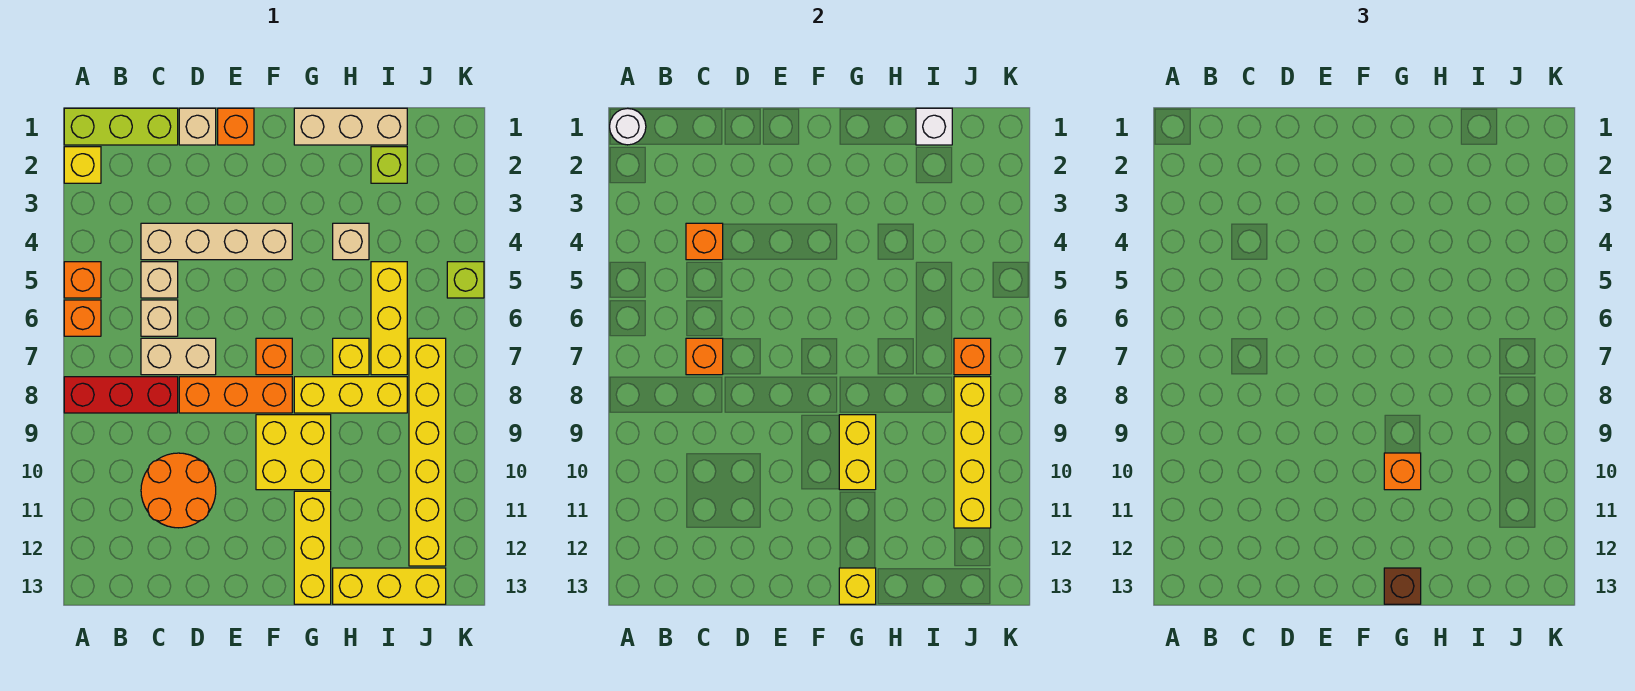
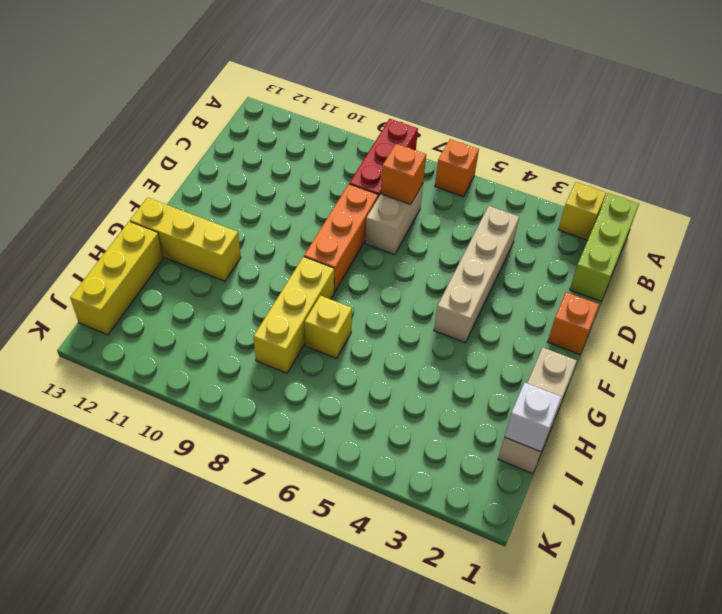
none -> orange 1x1 brick [64,262,101,298]
none -> tan 1x1 brick [141,262,178,298]
none -> tan 1x1 brick [141,300,178,336]
none -> orange 2x2 round brick [141,453,216,528]

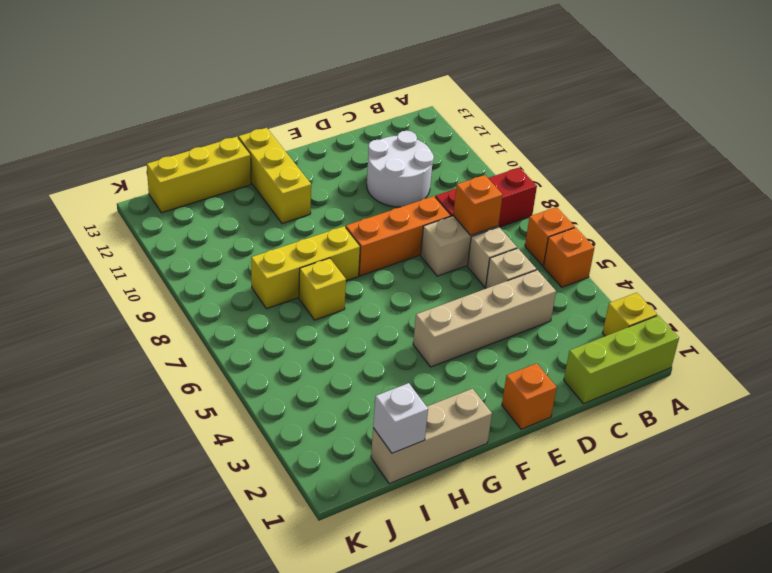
white 2x2 round brick [367,131,434,207] -> orange 2x2 round brick [141,453,216,528]
none -> tan 1x1 brick [179,108,216,145]
none -> orange 1x1 brick [256,338,292,375]
none -> yellow 2x2 brick [256,415,331,490]
none -> tan 1x1 brick [333,223,369,260]

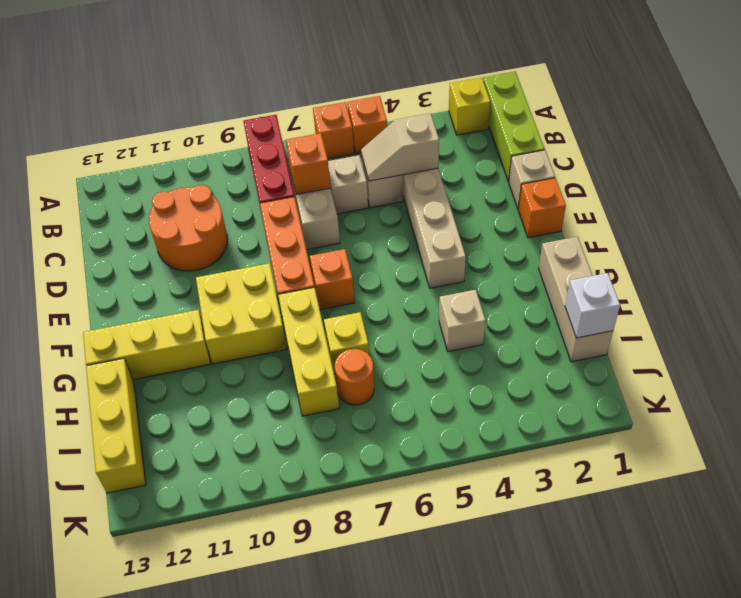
tan 1x2 slope [361,113,439,181] -> orange 1x1 brick [686,223,723,260]
orange 1x1 round brick [335,349,375,405] -> yellow 1x3 brick [371,262,407,375]
none -> lime 1x1 brick [371,147,407,183]
none -> yellow 1x6 brick [409,338,446,566]
none -> lime 1x1 brick [447,262,484,298]
none -> white 1x1 round brick [610,108,646,145]

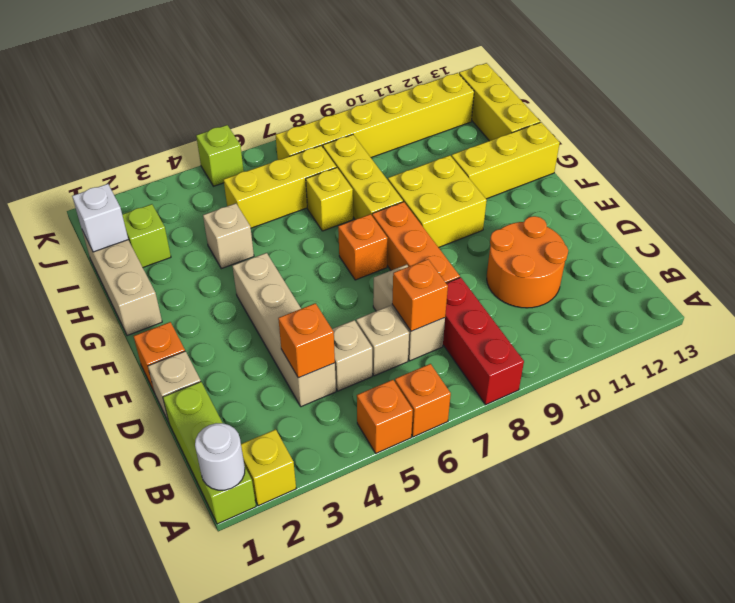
none -> yellow 1x2 brick [839,415,876,490]
none -> yellow 1x1 brick [839,568,876,604]
none -> orange 1x1 brick [954,338,991,375]
none -> yellow 1x4 brick [954,377,991,528]

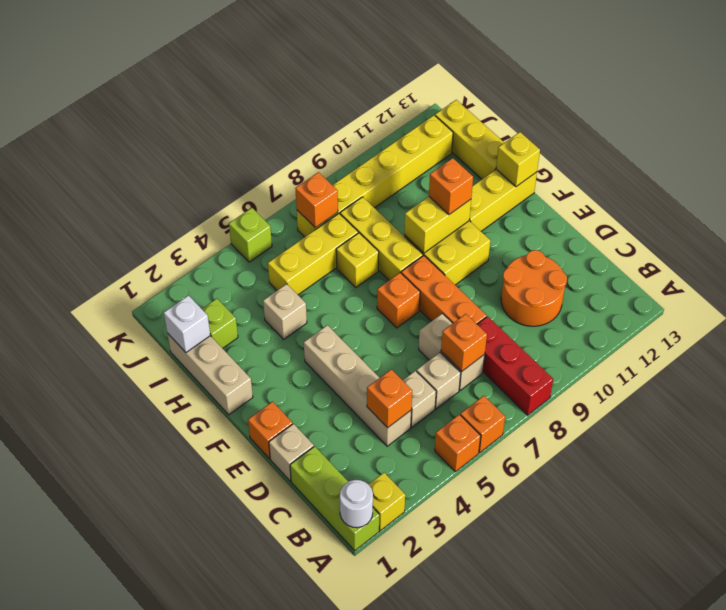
none -> yellow 1x4 brick [954,377,991,528]
none -> brown 1x1 brick [1384,568,1421,604]

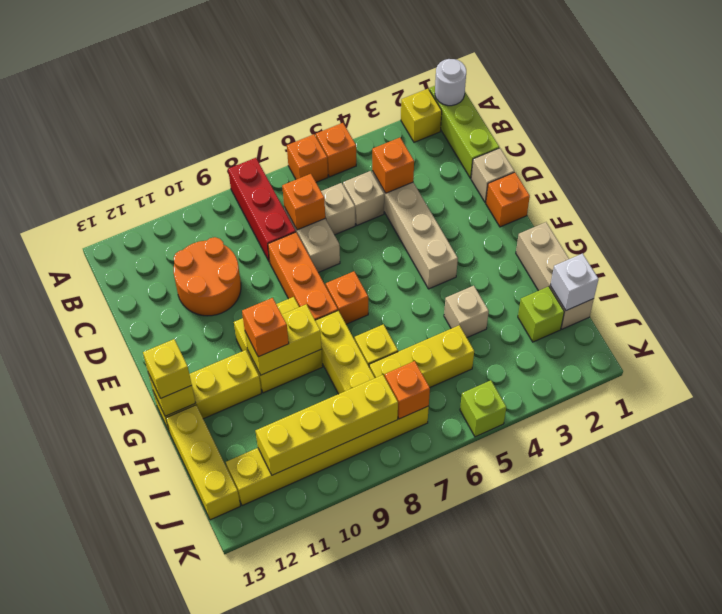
yellow 1x1 brick [143,339,192,398] -> brown 1x1 brick [1384,568,1421,604]

